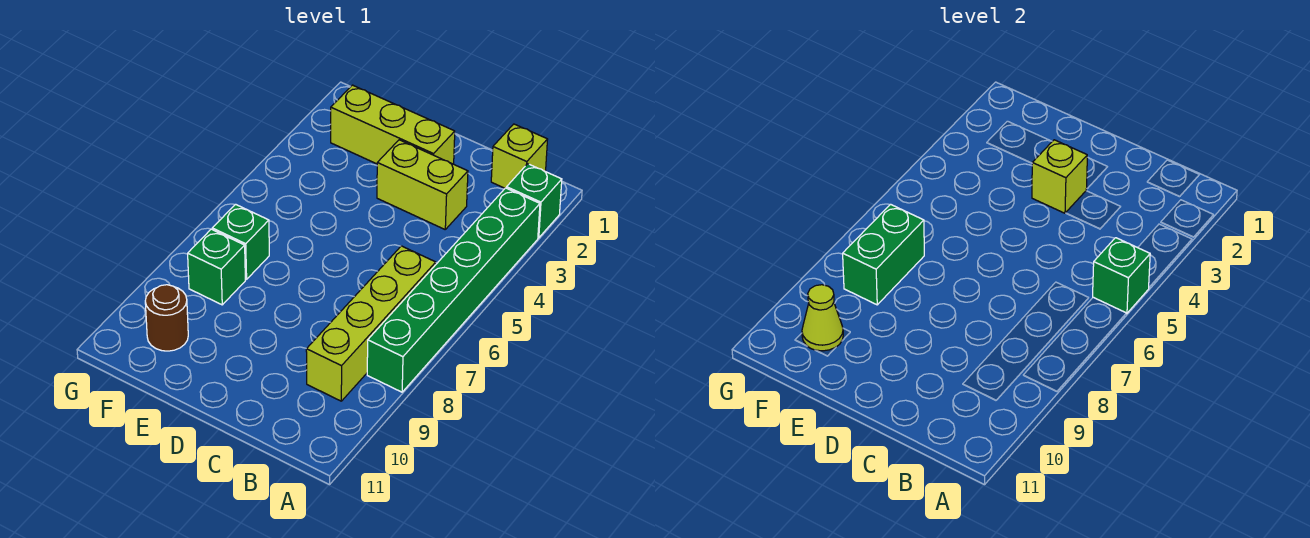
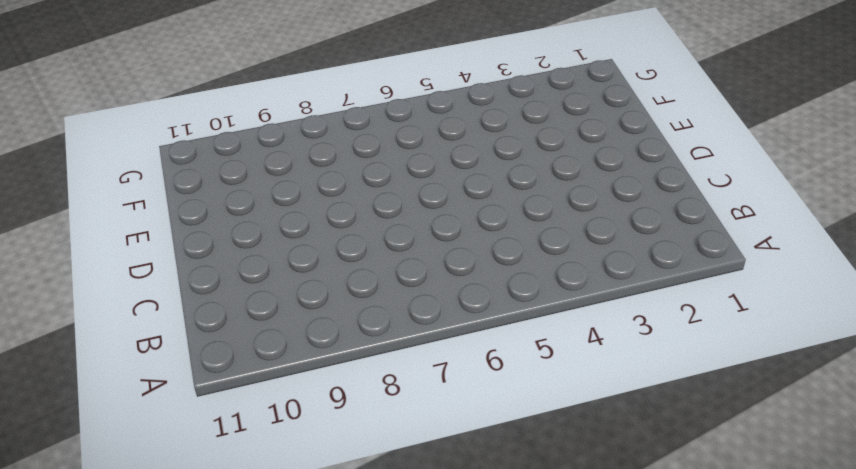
none -> green 1x1 brick [507,164,562,238]
none -> green 1x6 brick [367,188,540,392]
none -> lime 1x1 brick [491,124,548,188]

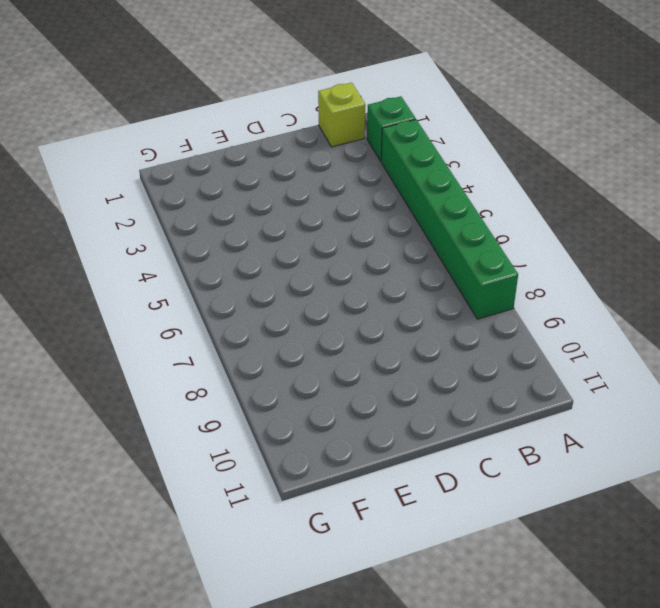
none -> lime 1x4 brick [306,246,436,401]
none -> lime 1x2 brick [377,140,468,229]
none -> lime 1x3 brick [331,85,455,164]

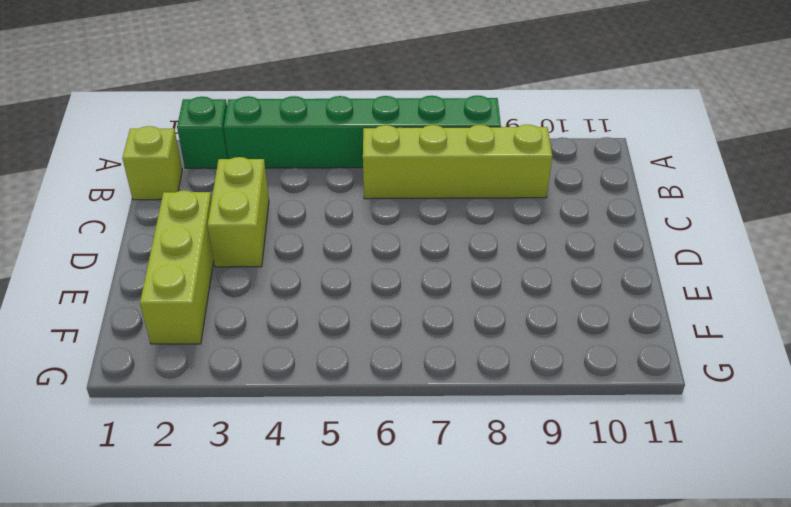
none -> green 1x1 brick [212,204,269,279]
none -> green 1x1 brick [188,229,245,305]
none -> brown 1x1 round brick [145,285,188,351]

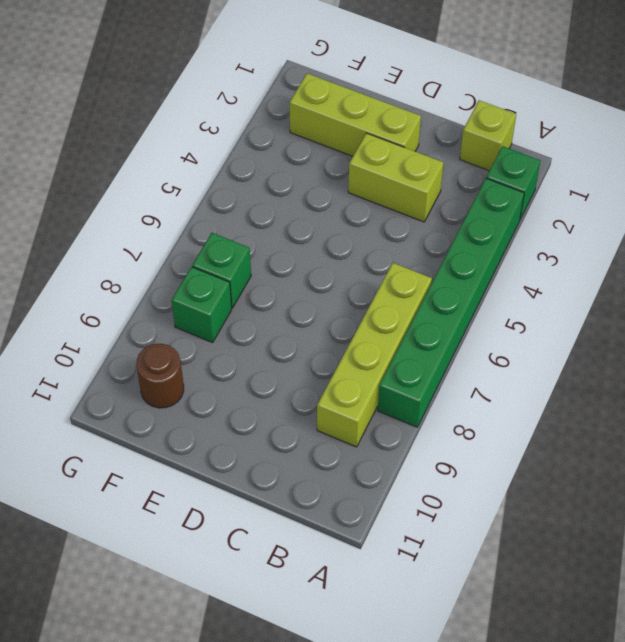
none -> green 1x1 brick [1093,238,1150,313]
none -> lime 1x1 brick [1032,140,1087,213]
none -> green 1x2 brick [843,204,924,305]

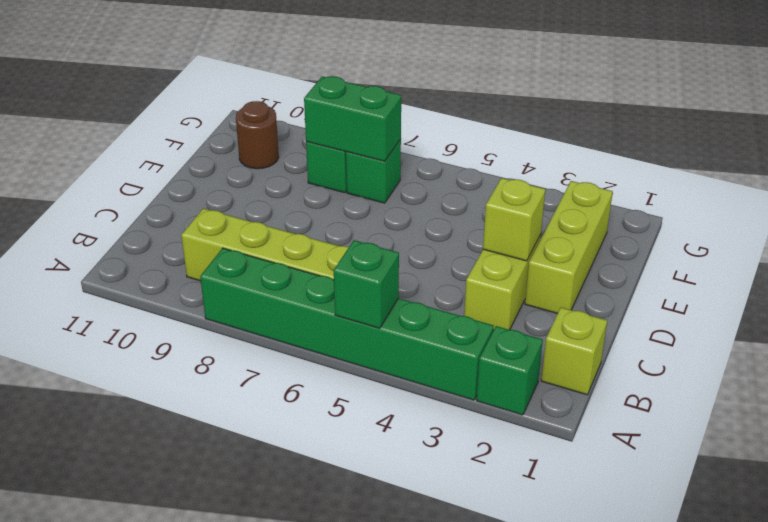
none -> lime 1x1 cone [802,285,843,351]

